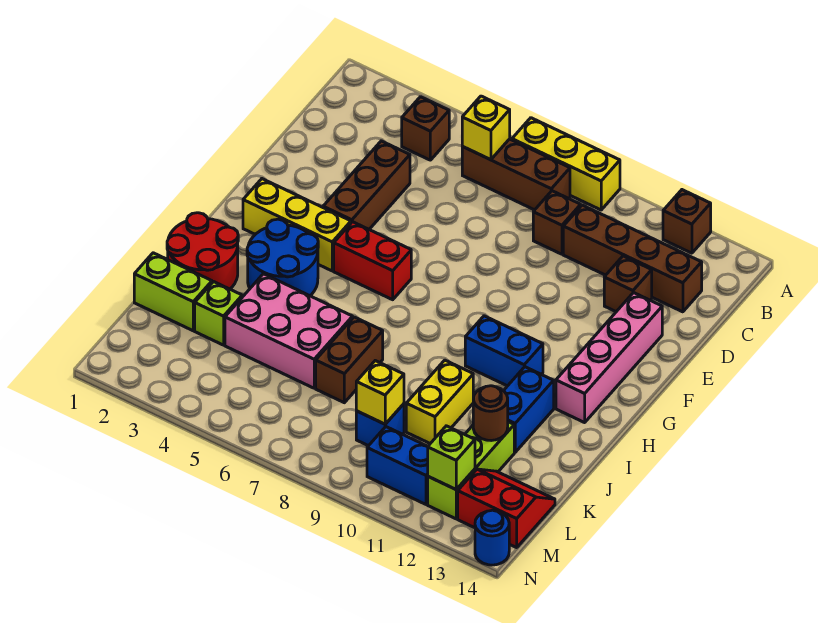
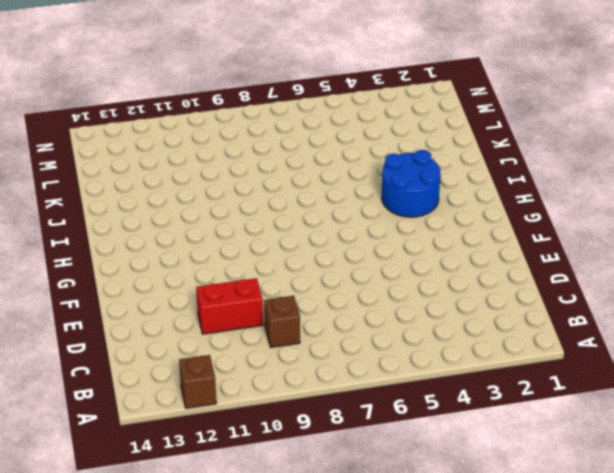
red 1x2 brick [196,278,263,334] -> red 1x2 brick moved to [334,222,411,300]
none -> yellow 1x3 brick [512,118,620,210]
none -> brown 1x1 brick [402,97,449,160]
none -> brown 1x3 brick [462,139,570,210]

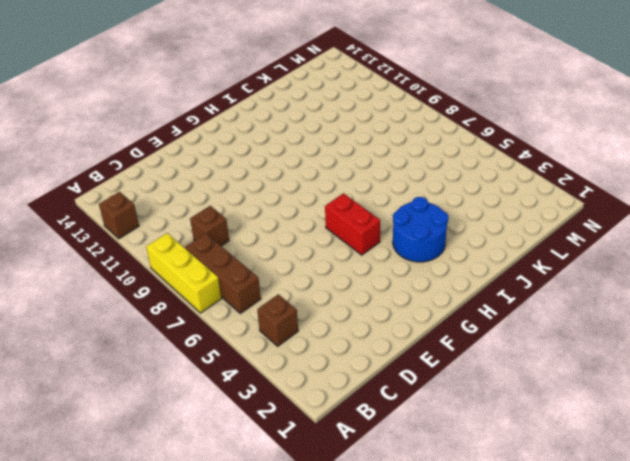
none -> brown 1x4 brick [563,205,702,312]
none -> brown 1x3 brick [323,141,410,229]
none -> brown 1x1 brick [604,256,652,312]

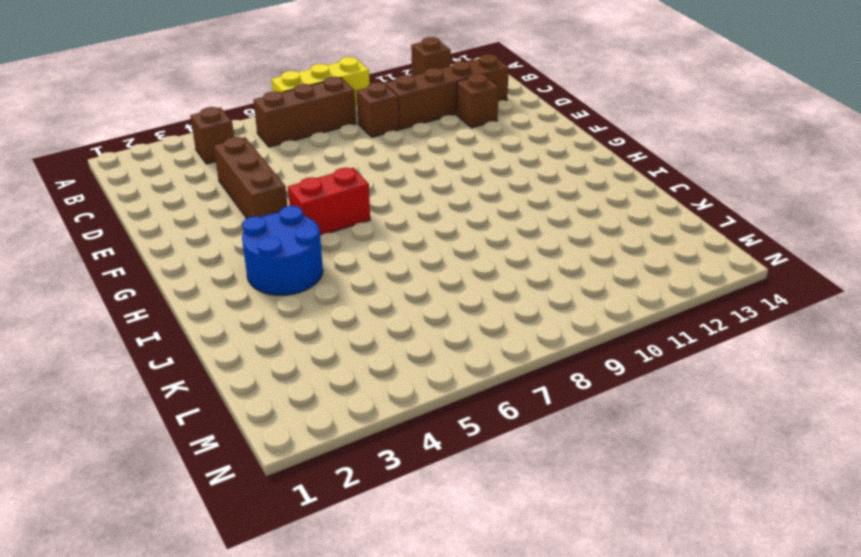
none -> pink 1x4 brick [556,293,662,423]
none -> yellow 1x3 brick [243,179,351,271]
none -> blue 1x2 brick [465,316,543,386]

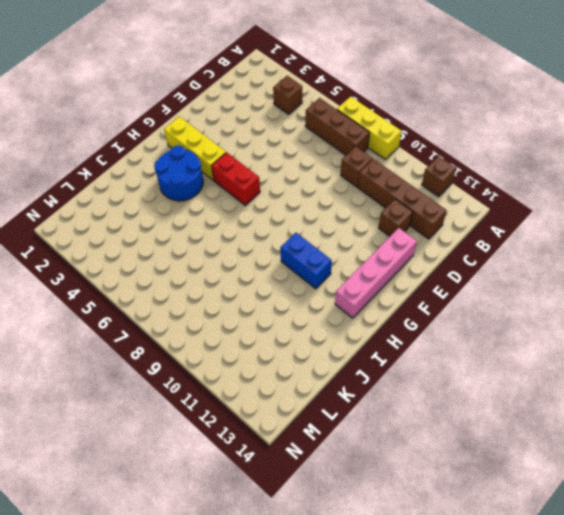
none -> brown 1x3 brick [323,141,410,229]
none -> red 2x2 round brick [167,213,238,289]
none -> blue 1x2 brick [504,367,554,452]

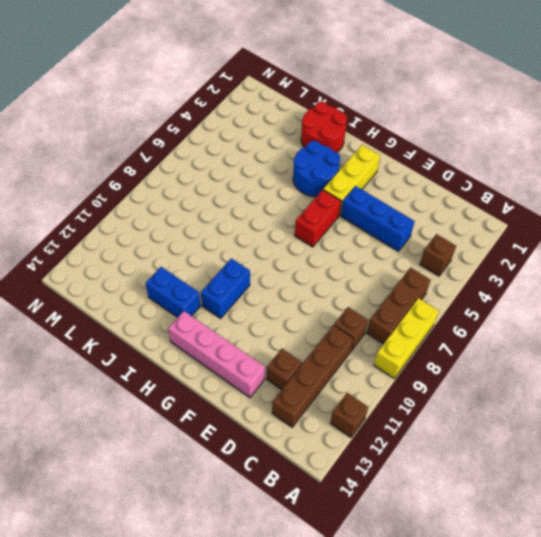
blue 1x3 brick [341,186,414,251] -> brown 1x3 brick [323,141,410,229]
none -> pink 2x3 brick [225,274,353,388]
none -> brown 1x2 brick [316,317,383,403]
none -> yellow 1x2 brick [406,360,473,443]

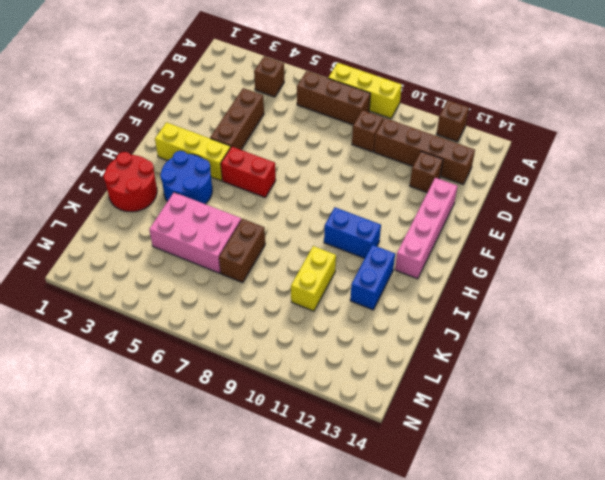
none -> lime 1x2 brick [134,253,212,331]
none -> lime 1x1 brick [195,282,242,345]
none -> lime 1x3 brick [428,422,514,519]

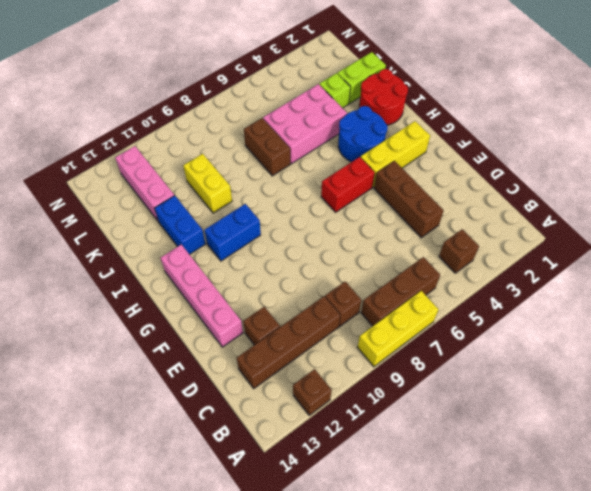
pink 1x3 brick [115,146,174,222] -> lime 1x3 brick [428,422,514,519]
none -> blue 1x1 brick [356,404,404,446]
none -> red 2x2 slope [458,469,555,548]
none -> blue 1x2 brick [367,427,428,504]

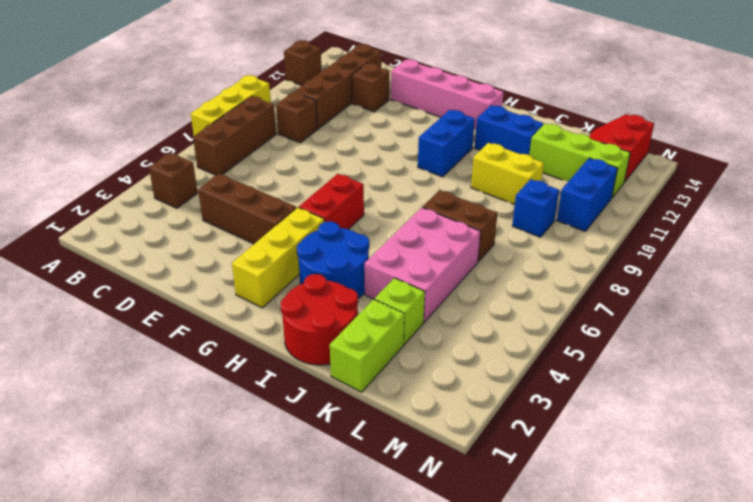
none -> blue 1x1 round brick [475,510,509,565]
none -> yellow 1x1 brick [462,96,510,160]
none -> brown 1x1 round brick [473,386,508,441]

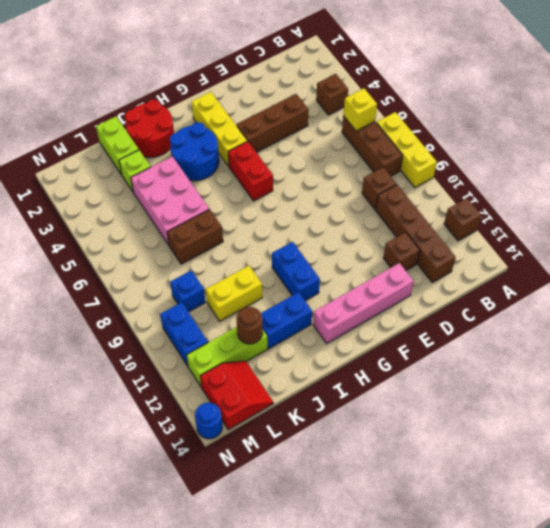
none -> yellow 1x1 brick [356,361,404,424]
none -> lime 1x1 brick [428,426,475,489]

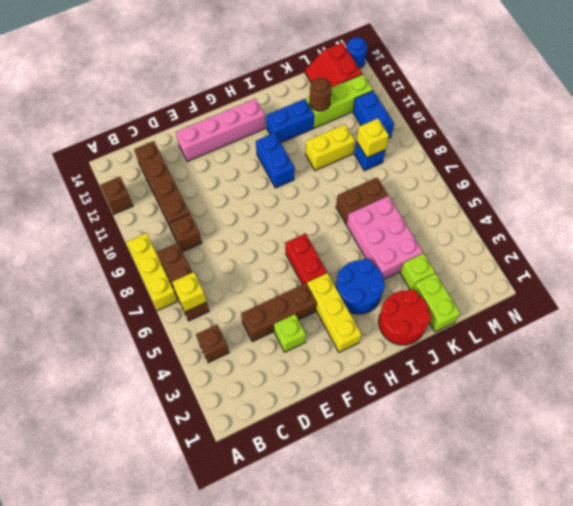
lime 1x1 brick [274,314,306,352] -> lime 1x1 brick moved to [428,426,475,489]
none -> brown 1x1 brick [604,256,652,312]

